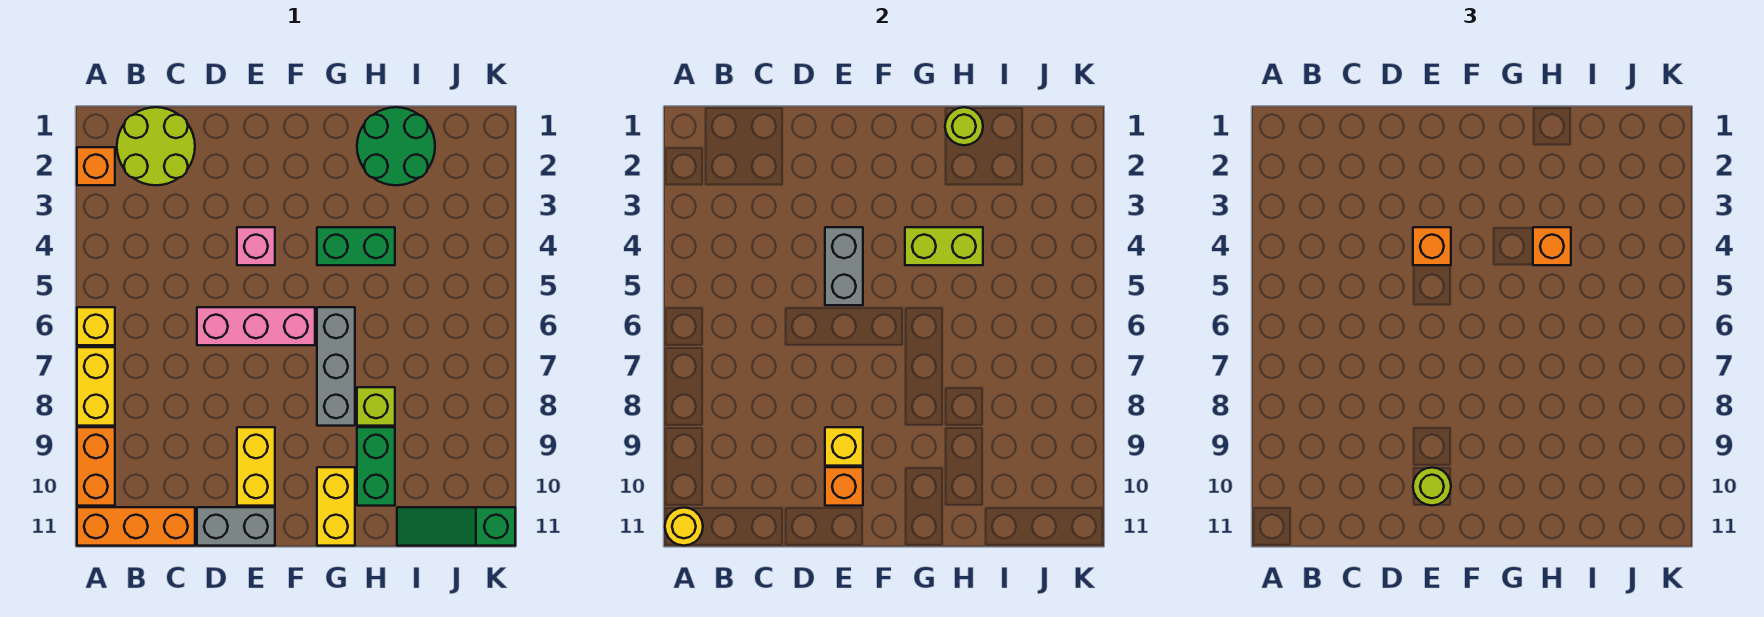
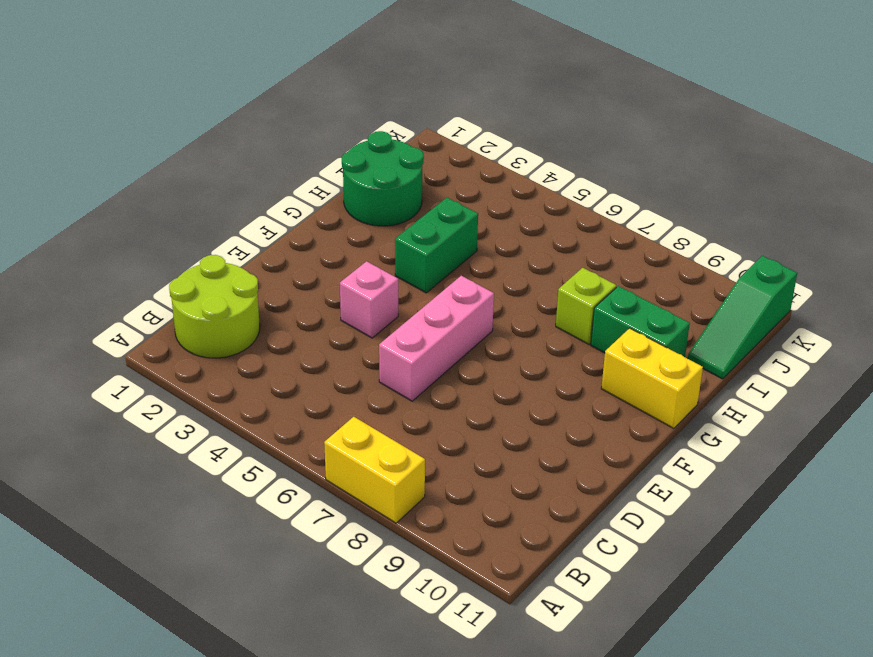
none -> orange 1x1 brick [77,147,115,185]
none -> yellow 1x1 brick [77,307,115,345]
none -> orange 1x2 brick [77,427,115,506]

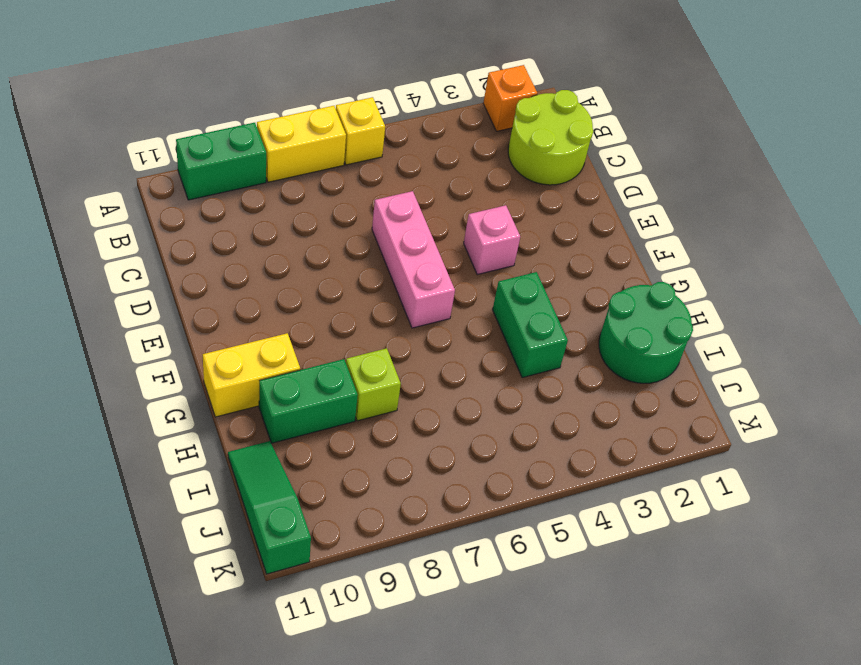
green 1x2 brick [176,123,266,200] -> orange 1x2 brick [77,427,115,506]
none -> orange 1x3 brick [77,507,195,546]
none -> grey 1x2 brick [197,507,275,546]
none -> yellow 1x2 brick [237,427,275,506]

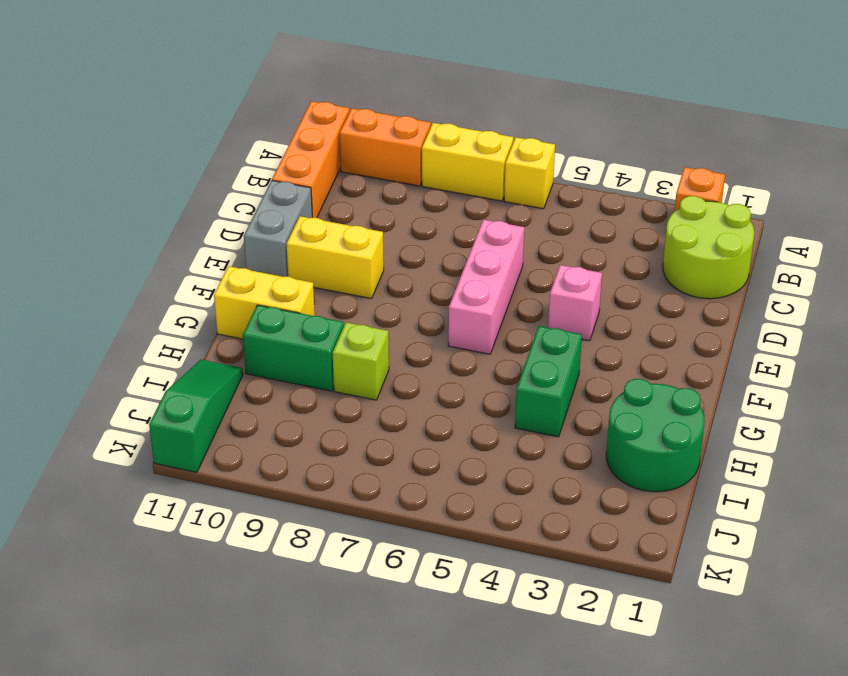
none -> grey 1x3 brick [317,307,355,426]
none -> yellow 1x1 round brick [665,508,703,546]
none -> grey 1x2 brick [825,227,863,305]

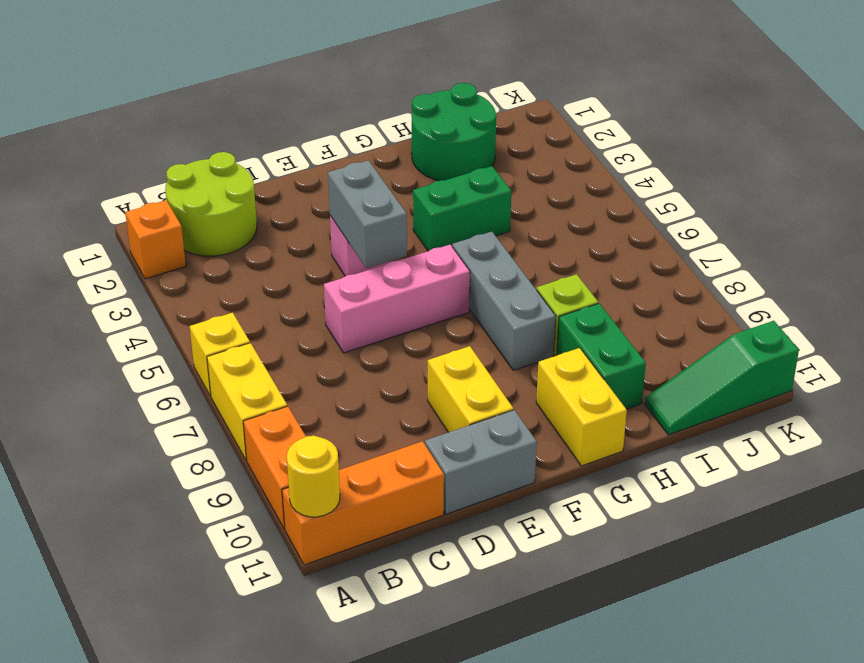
none -> yellow 1x1 brick [825,427,863,466]
none -> orange 1x1 brick [825,467,863,506]
none -> lime 1x2 brick [905,227,983,265]

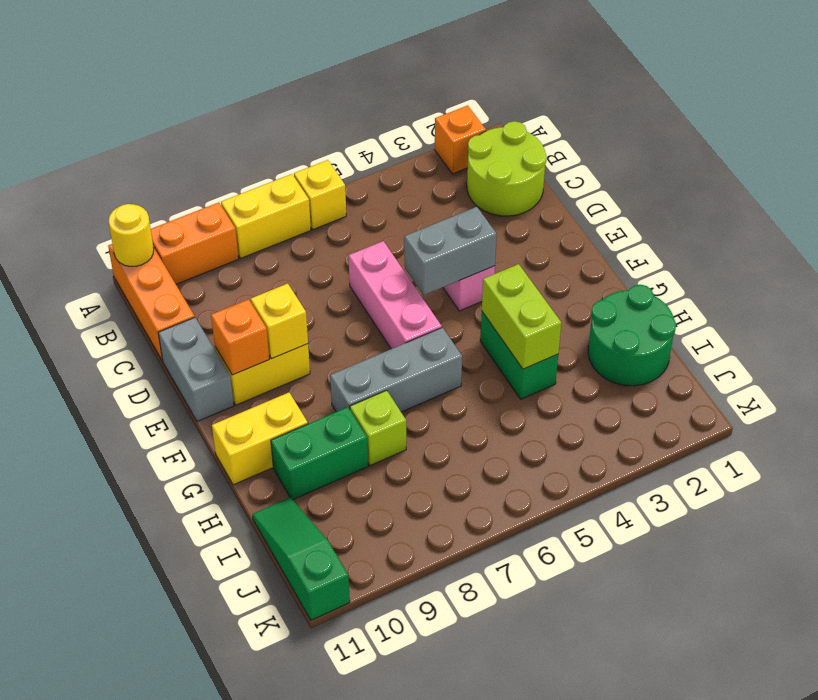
none -> lime 1x1 round brick [945,107,983,145]
none -> orange 1x1 brick [1413,227,1451,265]
none -> lime 1x1 round brick [1413,468,1451,505]

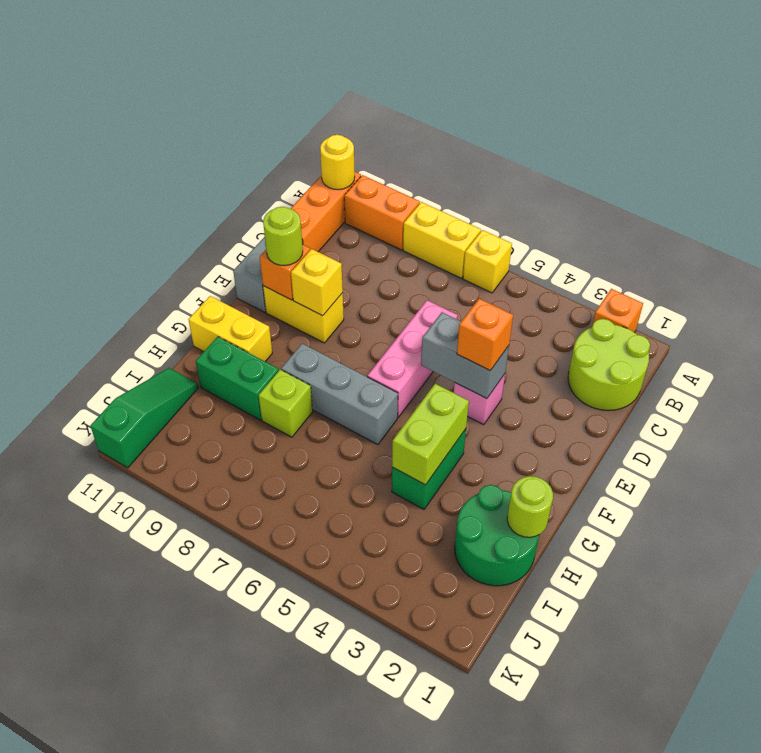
none -> orange 1x1 brick [1533,227,1571,265]

